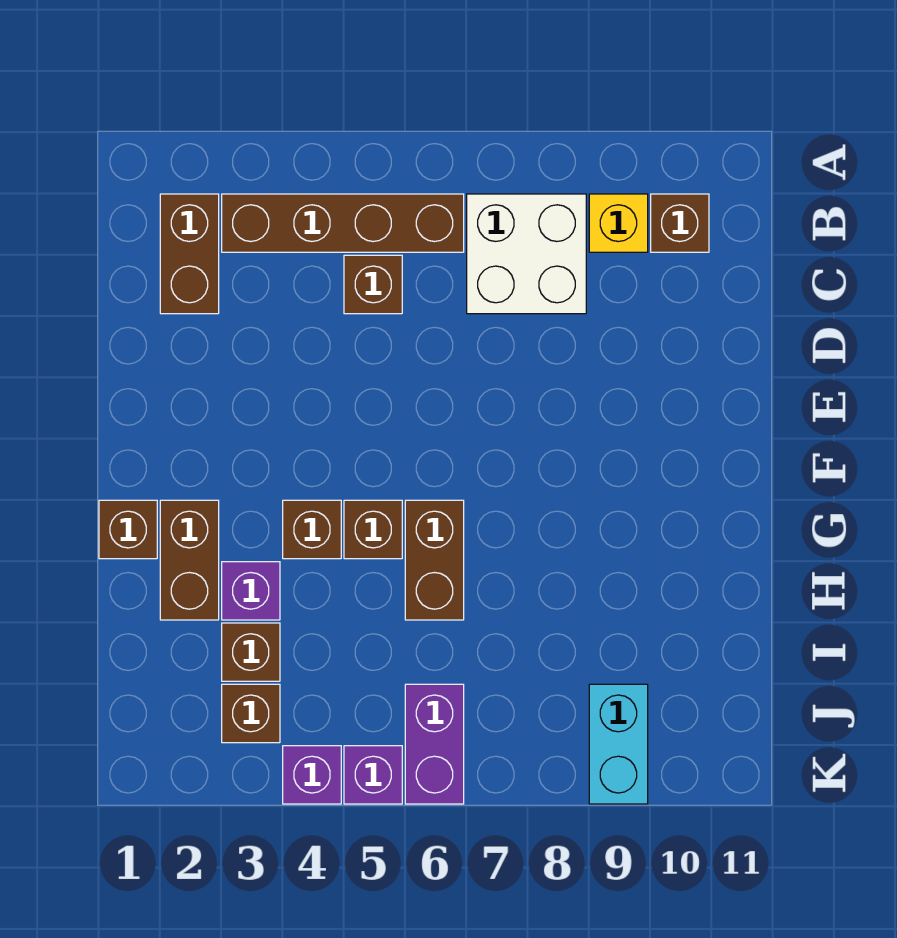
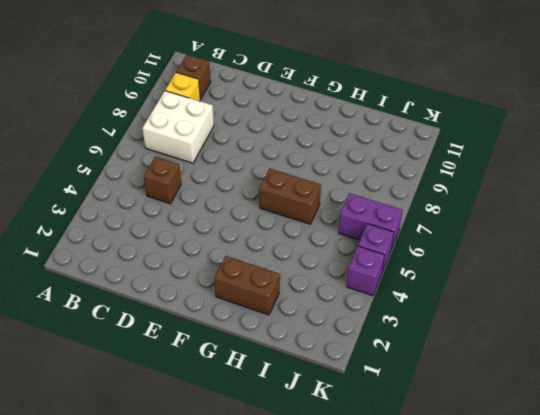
none -> brown 1x2 brick [160,194,219,314]
none -> brown 1x4 brick [222,194,464,252]
none -> brown 1x1 brick [99,500,157,559]

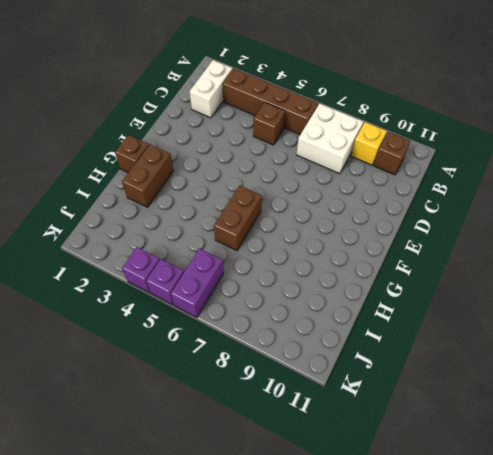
white 1x2 brick [190,60,232,118] -> brown 1x2 brick [160,194,219,314]
none -> brown 1x1 brick [283,500,341,559]
none -> brown 1x1 brick [344,500,402,559]
none -> purple 1x1 brick [222,562,280,620]

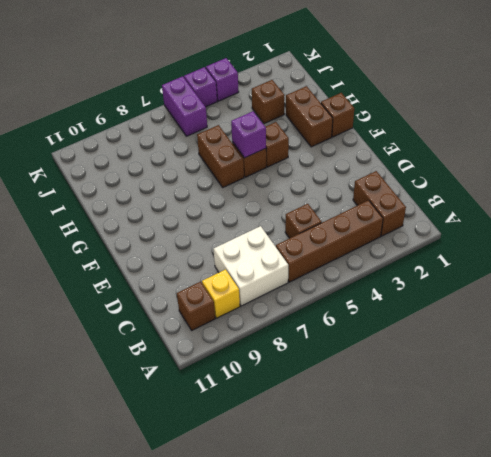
purple 1x1 brick [231,111,266,158] -> purple 1x1 brick moved to [222,562,280,620]
none -> brown 1x1 brick [222,684,280,743]
none -> cyan 1x2 brick [589,684,648,804]

